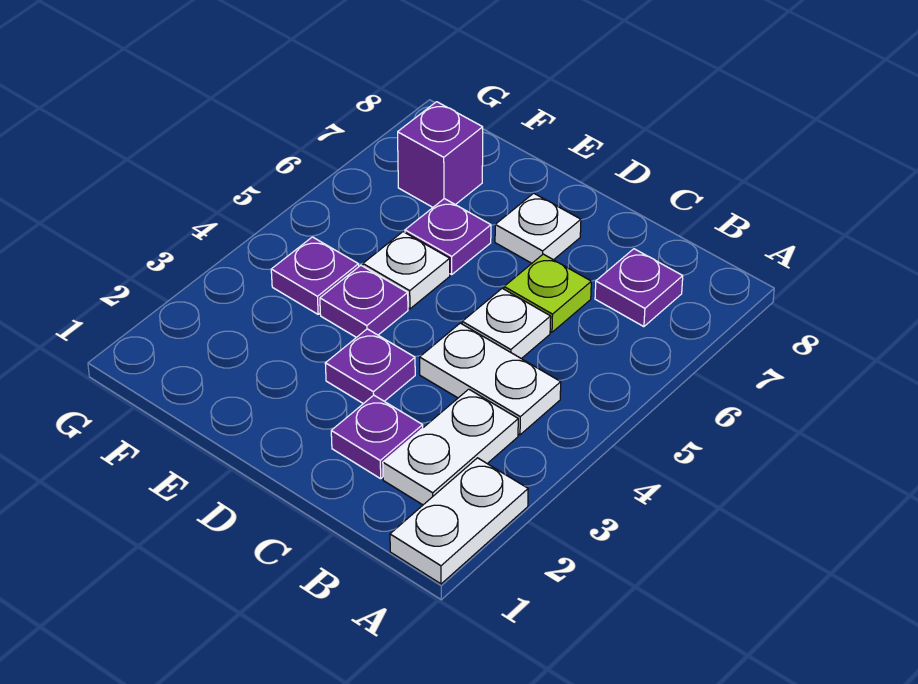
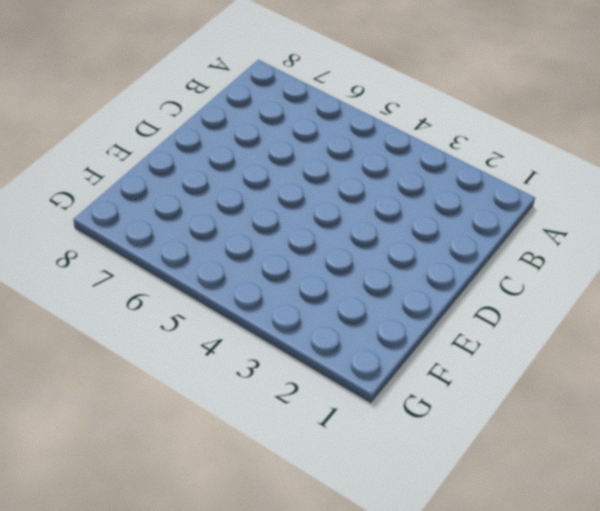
none -> white 1x2 plate [390,458,528,584]
none -> white 1x2 plate [383,389,518,505]
none -> white 1x2 plate [420,323,561,435]

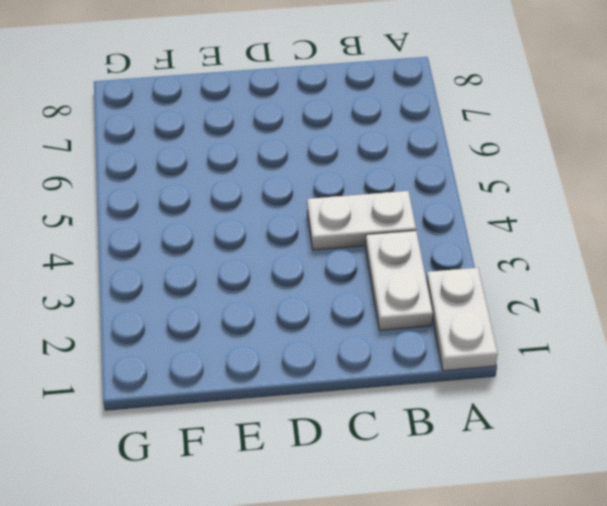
none -> purple 1x1 plate [595,249,683,327]
none -> purple 1x1 plate [331,395,423,479]
none -> white 1x1 plate [462,288,551,359]

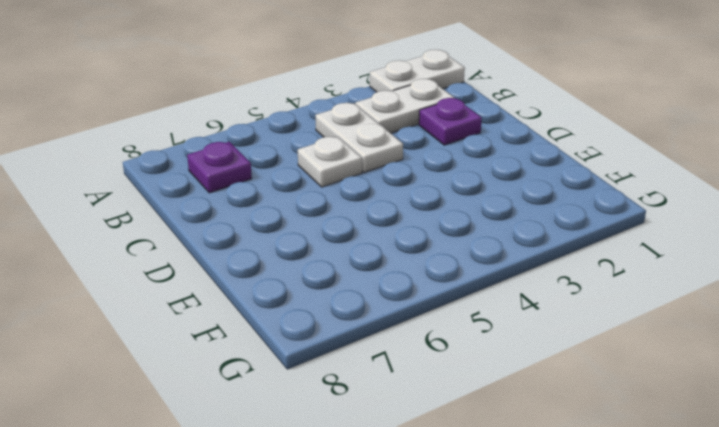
none -> lime 1x1 plate [504,254,591,332]
none -> purple 1x1 plate [325,329,415,404]
none -> white 1x1 plate [495,193,581,263]

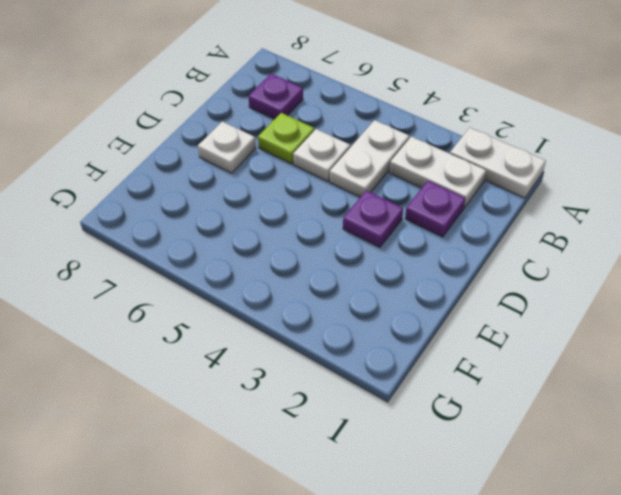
none -> purple 1x1 plate [320,265,408,338]
none -> white 1x1 plate [363,232,450,309]
none -> purple 1x1 plate [405,199,491,274]

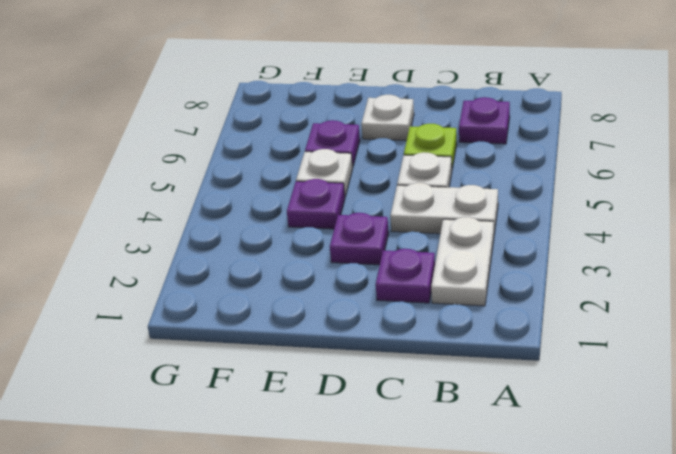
none -> white 1x2 plate [390,458,528,584]
none -> purple 1x1 plate [271,237,359,314]
none -> purple 1x1 brick [398,102,483,207]

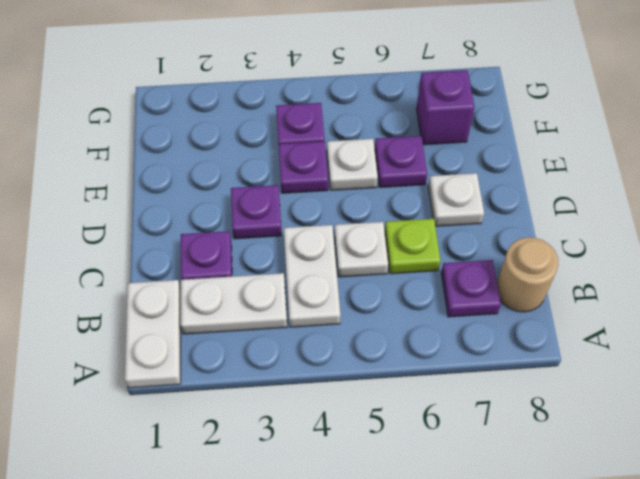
white 1x2 plate [125,280,181,388] -> white 1x2 plate turned to [390,458,528,584]
tan 1x1 round brick [497,237,558,312] -> none

